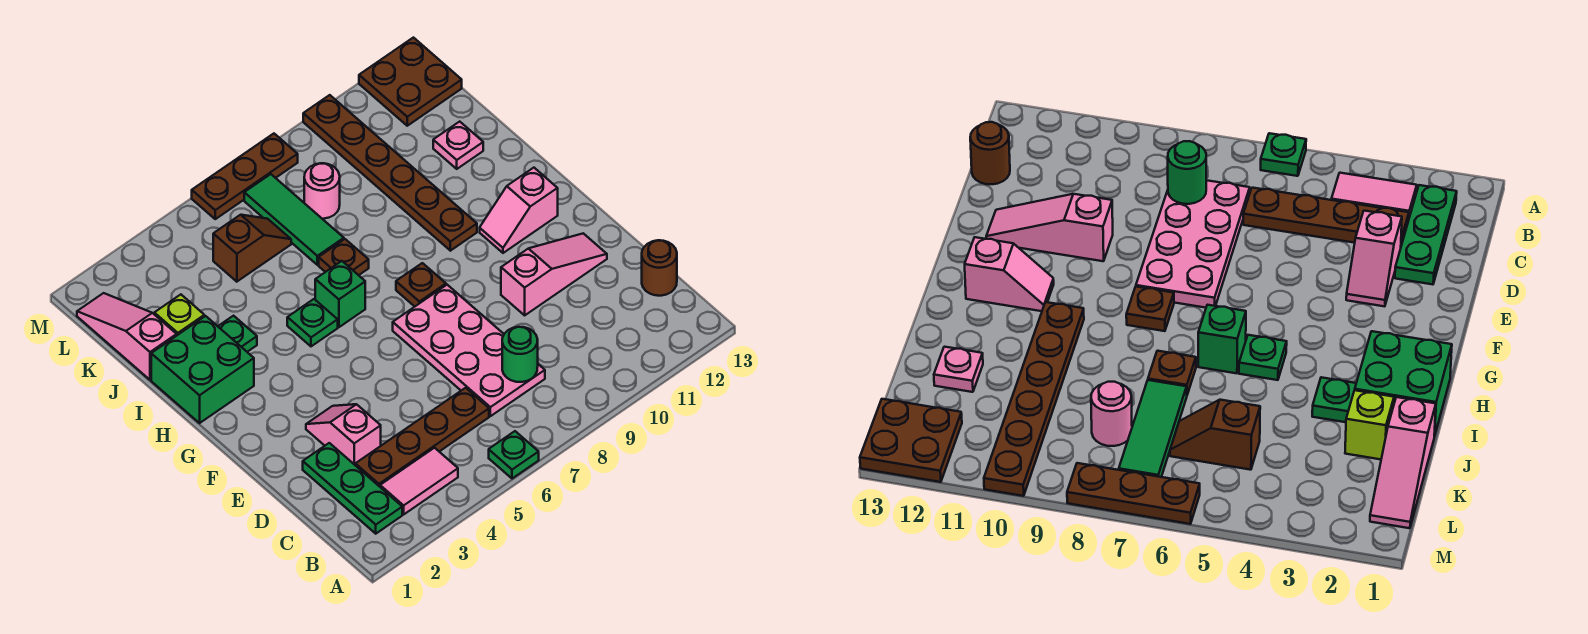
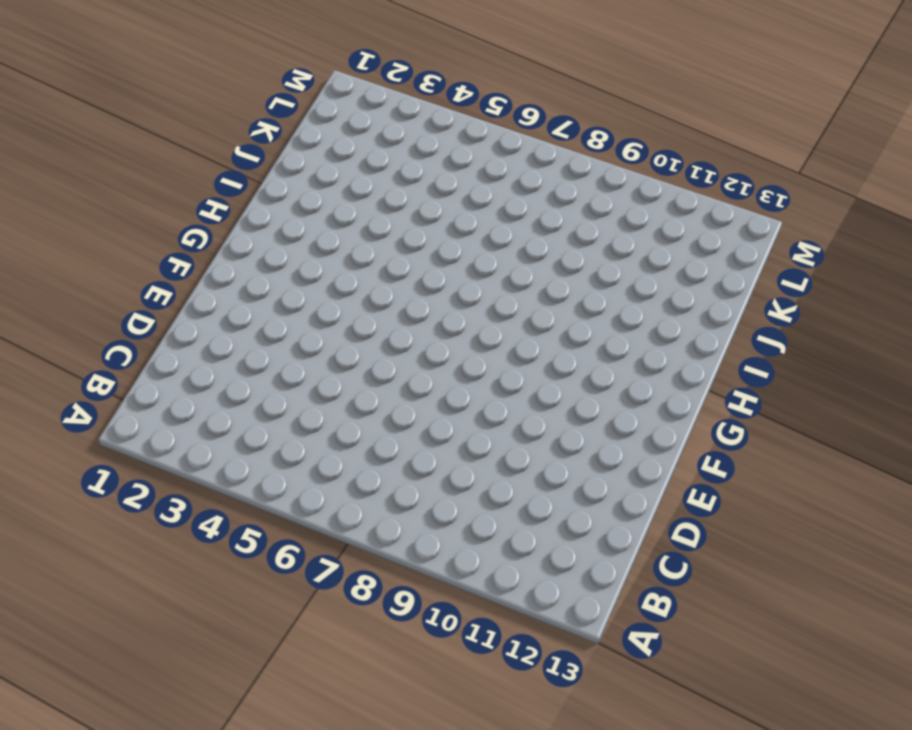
none -> green 1x1 plate [489,431,539,479]
none -> green 1x3 plate [303,443,402,534]
none -> pink 1x2 tile [380,448,458,514]

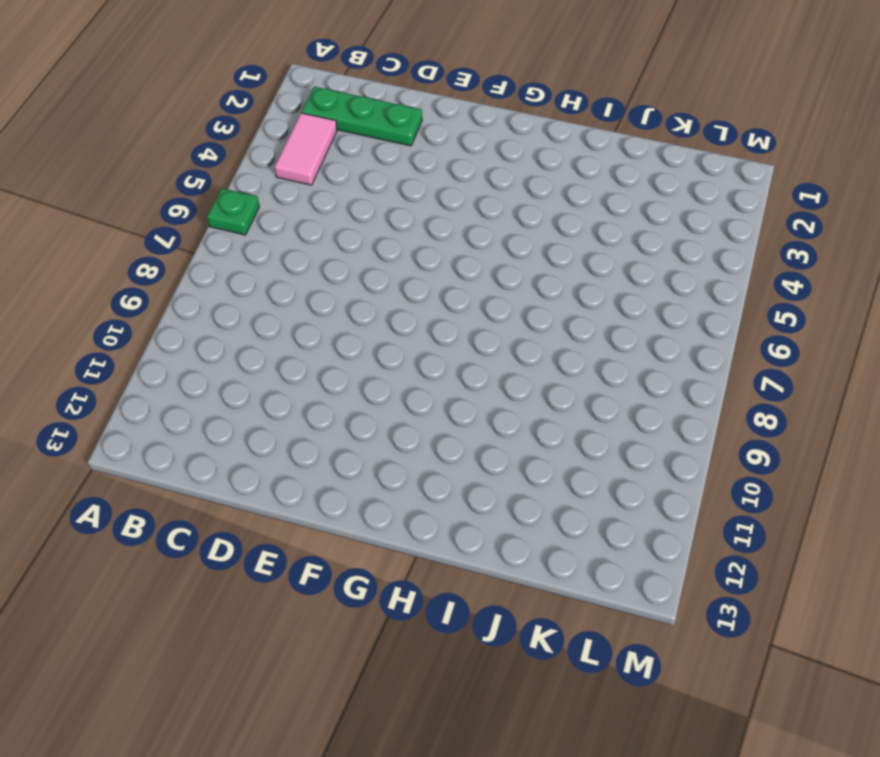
none -> brown 1x4 plate [355,388,489,487]
none -> pink 2x4 plate [393,285,545,416]
none -> brown 1x1 round brick [642,240,677,296]

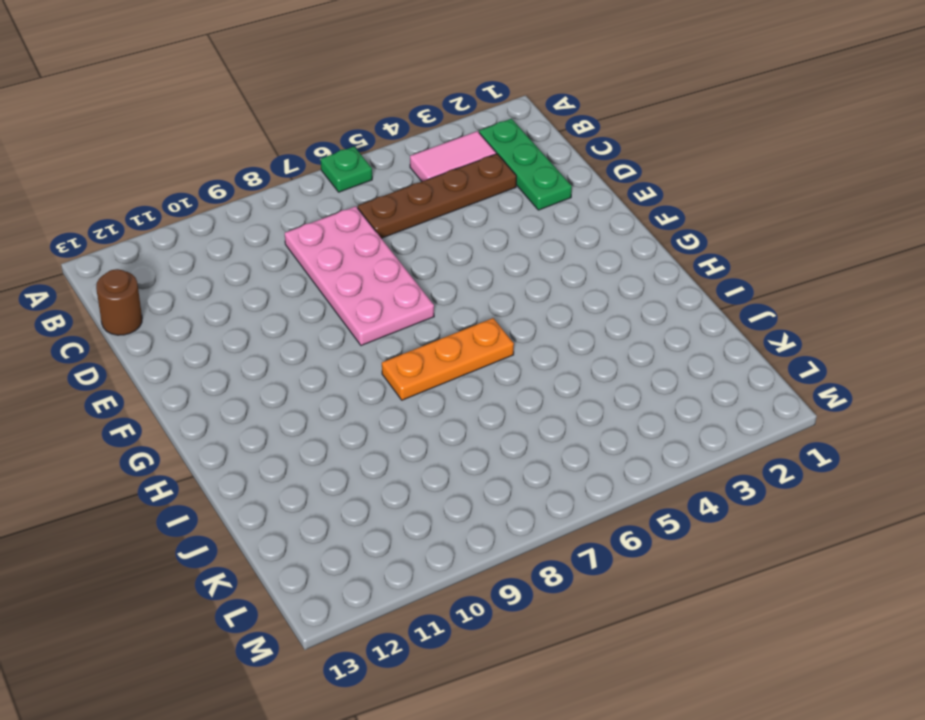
orange 1x3 plate [382,318,514,400] -> green 1x1 brick [315,261,365,327]
none -> pink 1x2 slope [306,404,381,465]
none -> pink 1x3 slope [501,233,607,315]
none -> brown 1x1 plate [396,263,446,307]

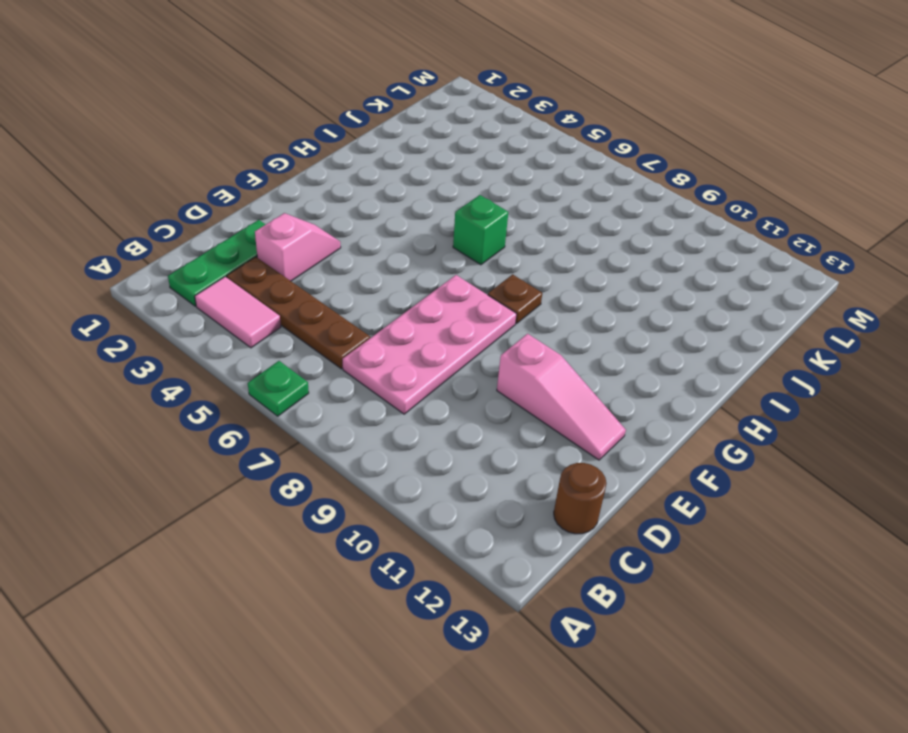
none -> pink 1x2 slope [480,168,558,253]
none -> green 2x2 brick [151,316,254,423]
none -> green 1x1 plate [287,299,338,346]

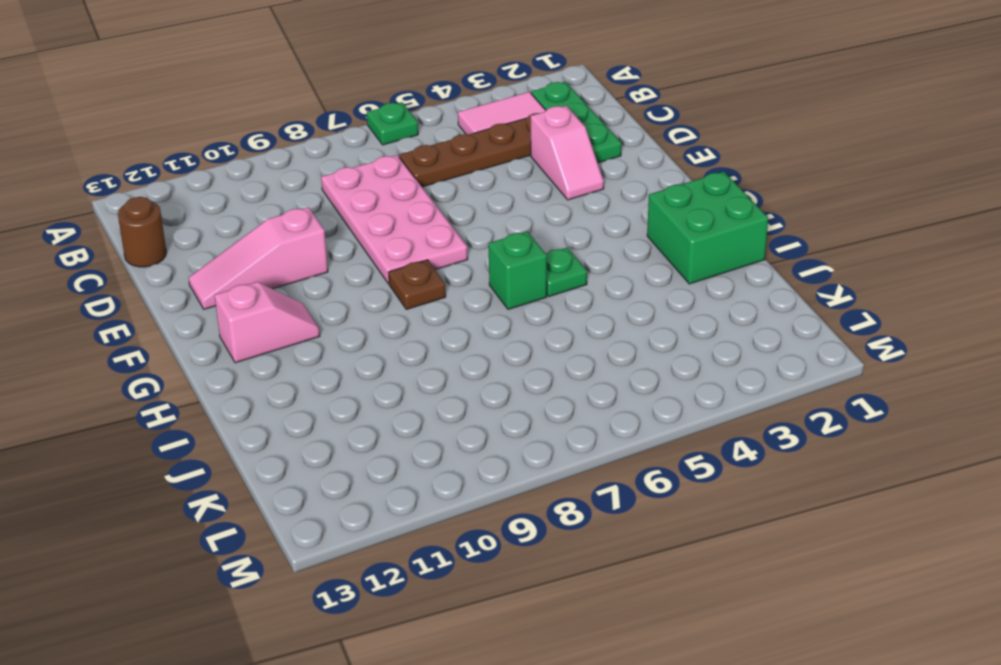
none -> brown 1x6 plate [303,95,477,251]
none -> green 1x1 plate [218,316,257,352]
none -> brown 1x1 plate [319,239,369,275]

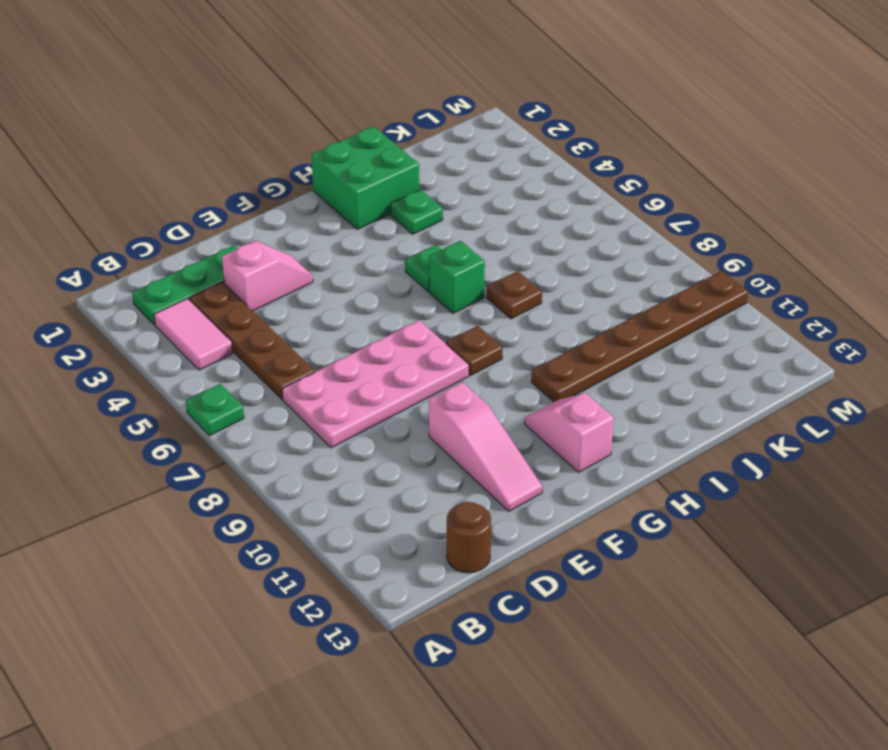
none -> pink 1x3 slope [77,293,177,380]
none -> lime 1x1 brick [154,295,204,335]
none -> green 1x3 tile [244,174,344,265]

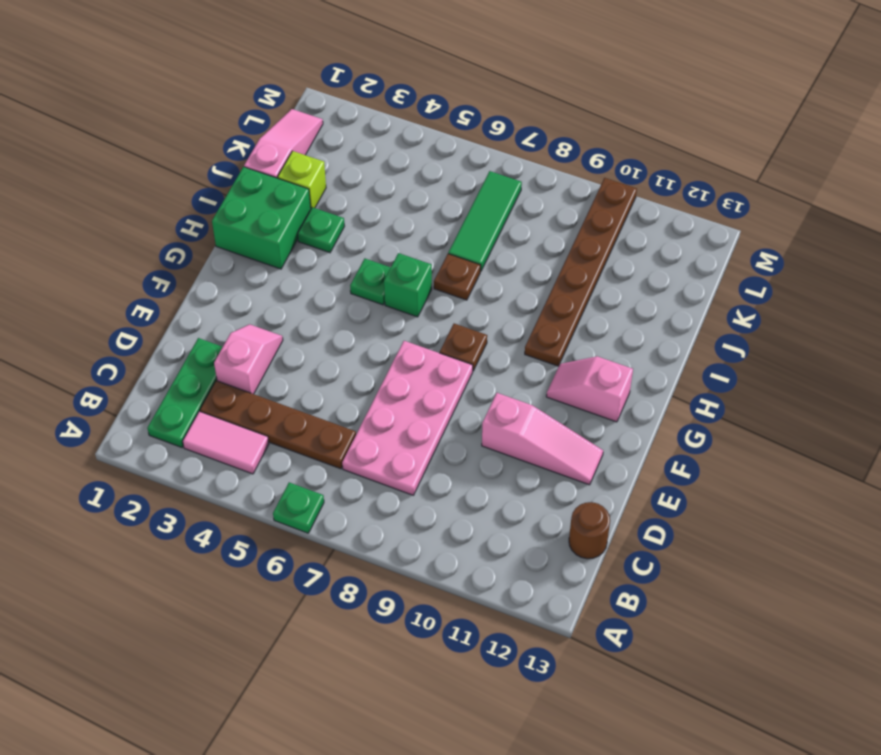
none -> pink 1x1 plate [433,122,483,169]
none -> brown 1x2 slope [213,215,291,282]
none -> pink 1x1 round brick [304,163,340,219]

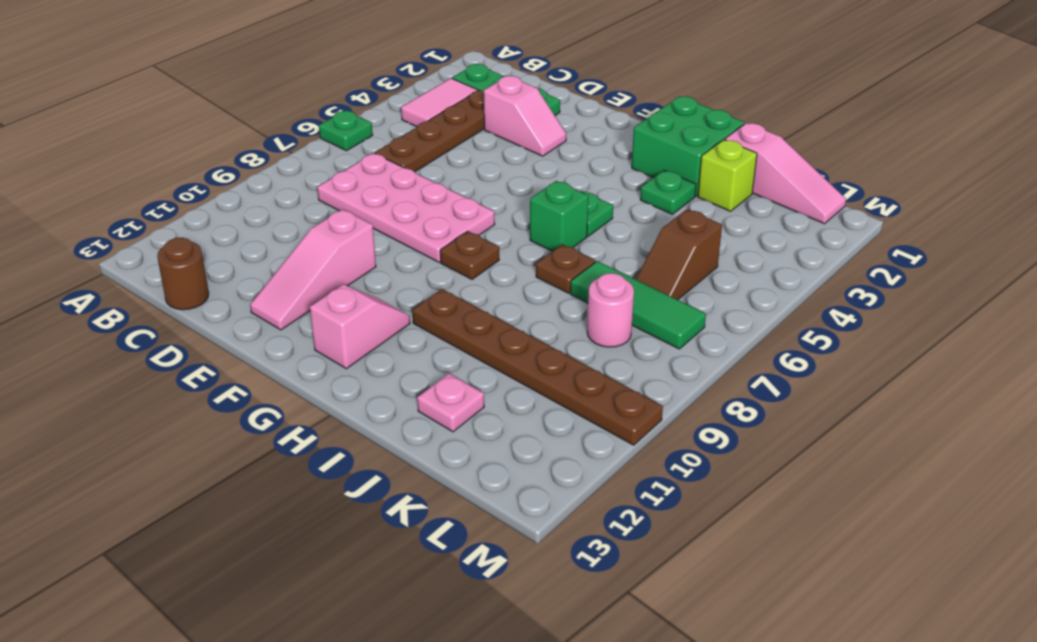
none -> brown 2x2 plate [359,38,462,126]
none -> brown 1x3 plate [192,134,298,219]
none -> green 1x1 round brick [502,327,538,382]

